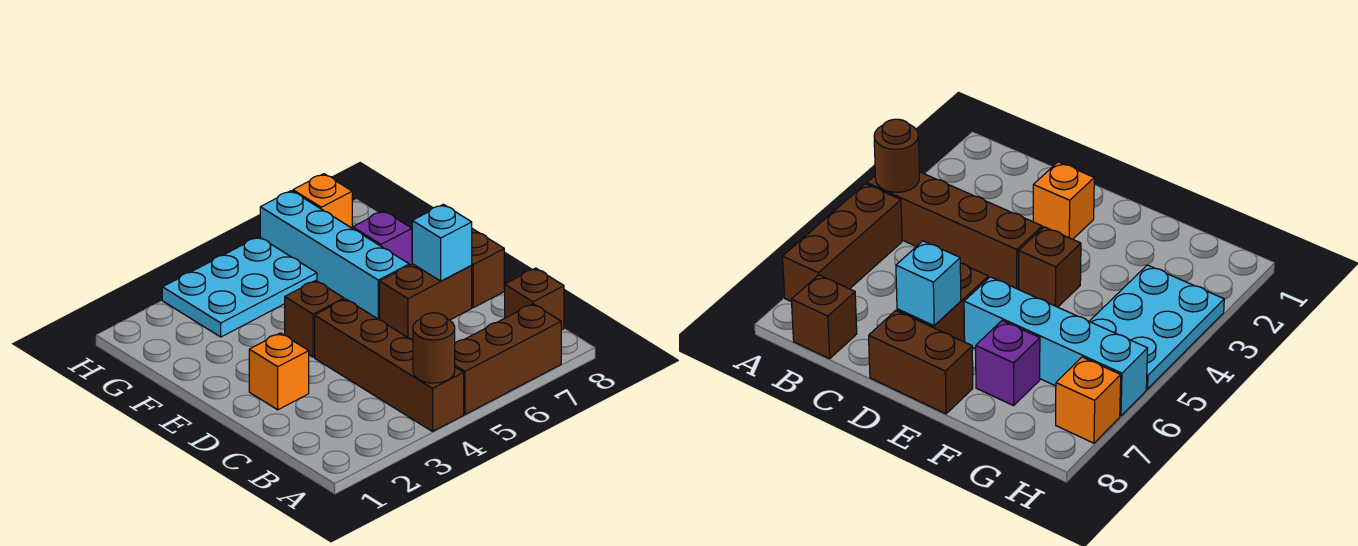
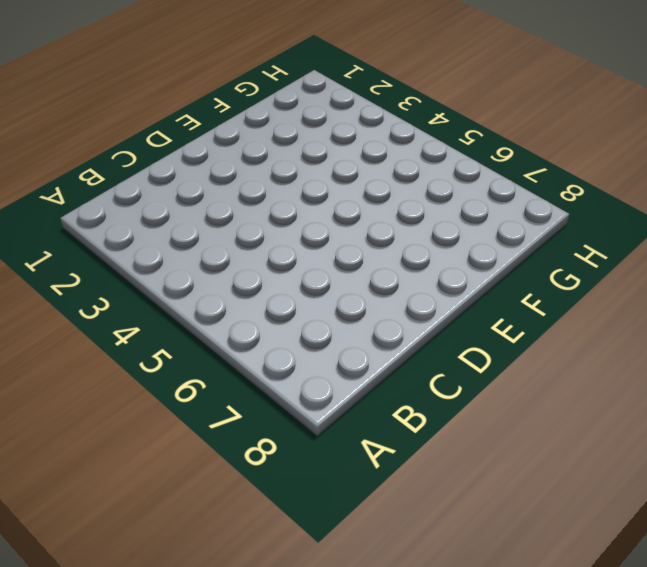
none -> brown 1x4 brick [315,299,464,431]
none -> brown 1x3 brick [455,304,561,414]
none -> brown 1x1 brick [505,268,564,330]

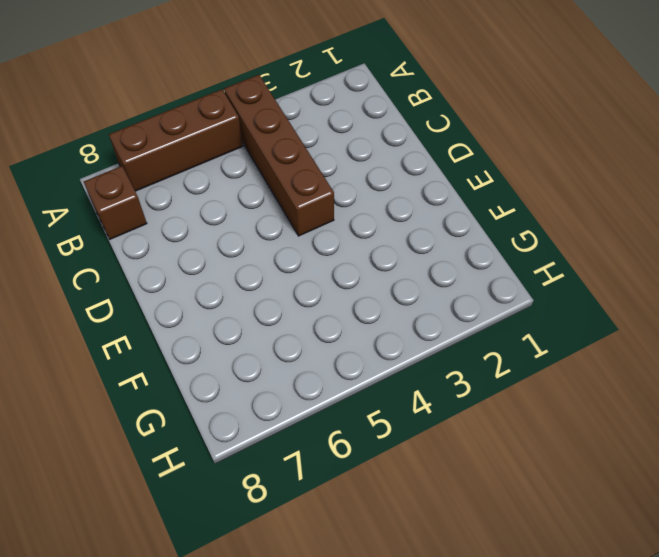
none -> orange 1x1 brick [249,333,309,410]
none -> brown 1x2 brick [380,264,472,340]
none -> brown 1x2 brick [472,229,504,308]

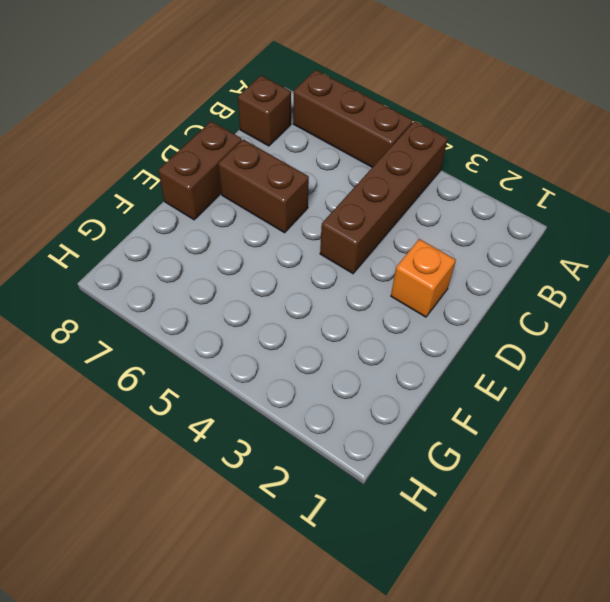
none -> brown 1x1 brick [285,280,344,357]
none -> cyan 1x4 brick [260,191,409,320]
none -> purple 1x1 brick [353,211,412,265]

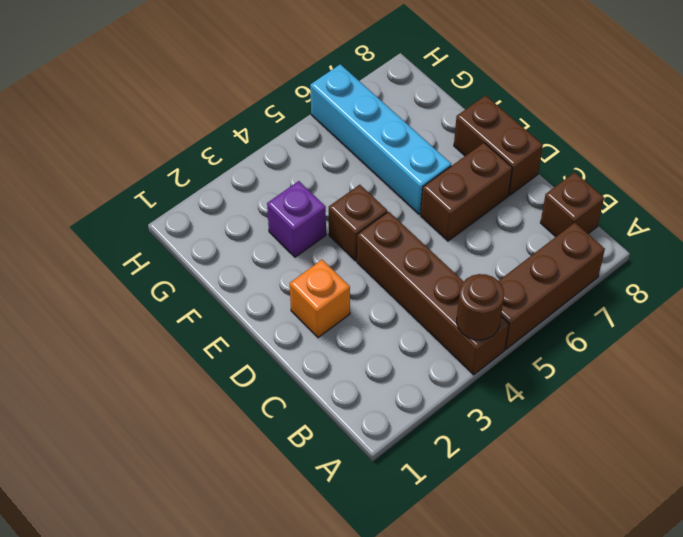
purple 1x1 brick [267,181,326,257] -> purple 1x1 brick moved to [353,211,412,265]
none -> cyan 2x3 plate [162,237,317,337]
none -> orange 1x1 brick [293,174,352,228]
none -> cyan 1x1 brick [412,204,472,281]

